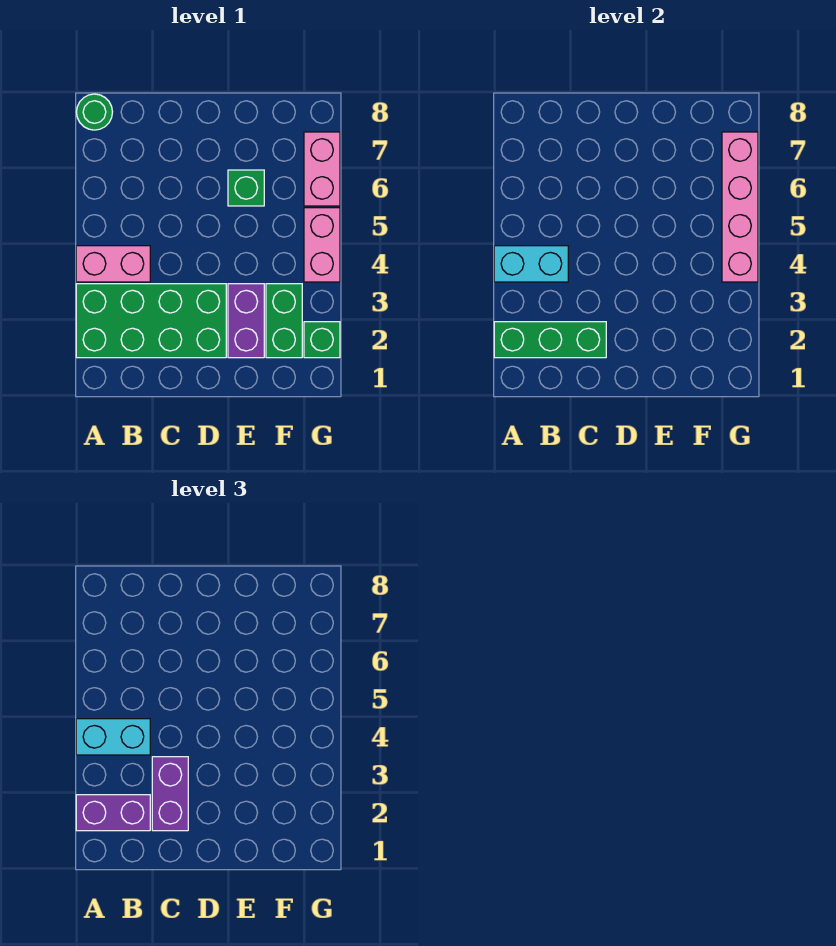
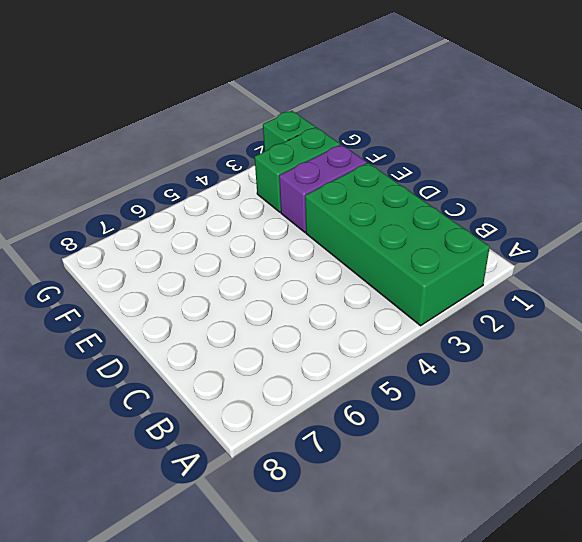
none -> pink 1x2 brick [76,246,150,282]
none -> green 1x1 round brick [77,94,112,130]
none -> green 1x1 brick [228,170,264,206]

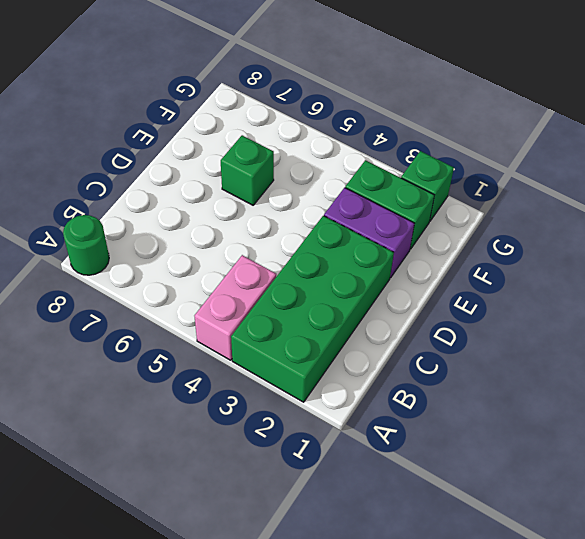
none -> pink 1x2 brick [304,208,340,282]
none -> pink 1x2 brick [304,132,340,206]
none -> green 1x3 brick [494,322,606,358]

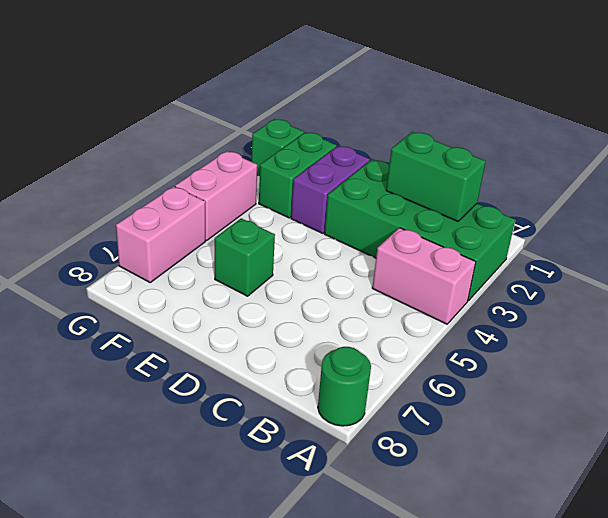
green 1x2 brick [386,132,486,221] -> green 1x3 brick [494,322,606,358]
none -> cyan 1x2 brick [494,246,568,282]
none -> pink 1x4 brick [722,132,758,282]
none -> purple 1x2 brick [76,795,150,831]

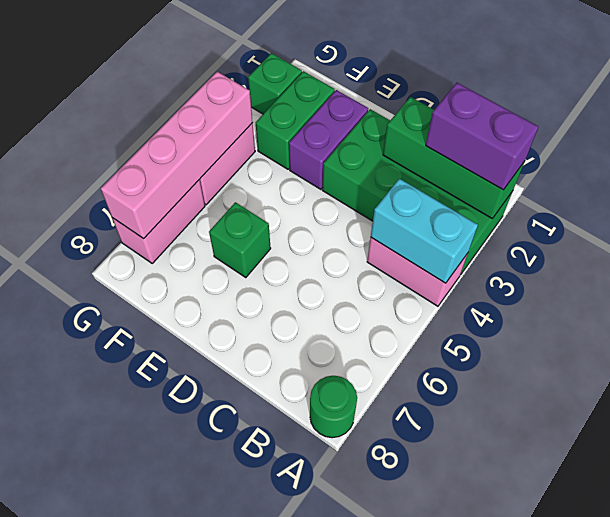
none -> cyan 1x2 brick [76,719,150,755]
none -> purple 1x2 brick [152,757,188,831]

